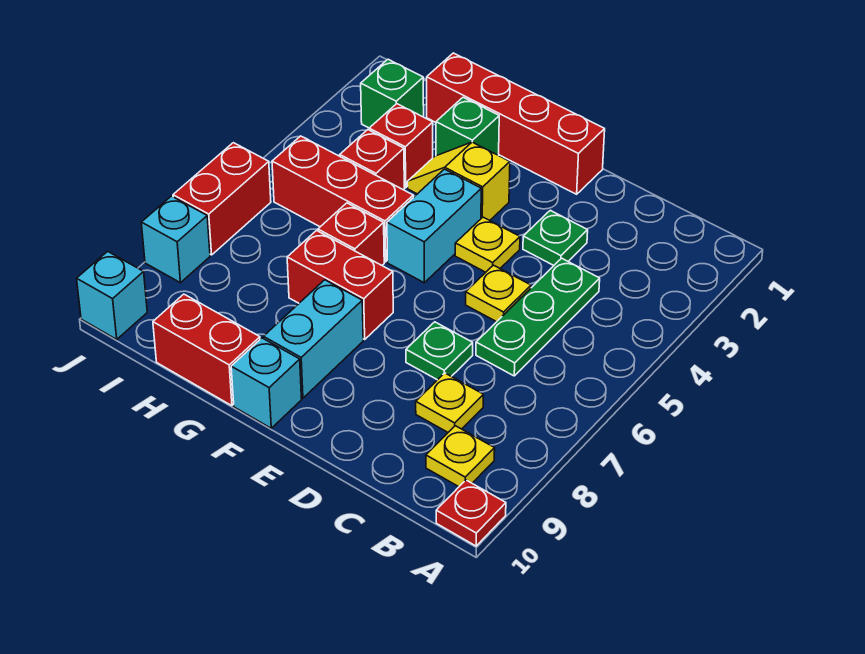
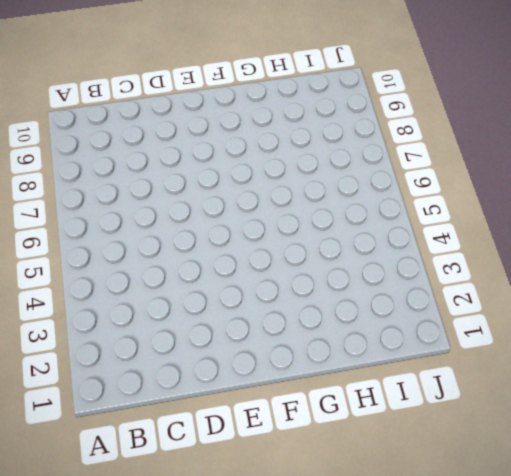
none -> red 1x1 plate [436,480,506,546]
none -> yellow 1x1 plate [426,426,495,487]
none -> green 1x3 plate [476,258,600,376]

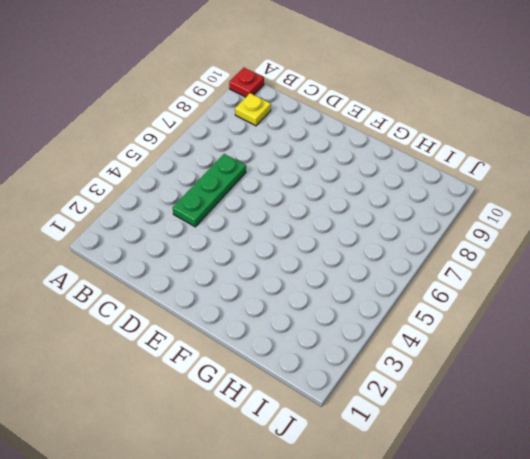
none -> yellow 1x1 plate [416,373,483,432]
none -> green 1x1 plate [523,210,588,265]
none -> yellow 1x1 plate [466,265,531,322]

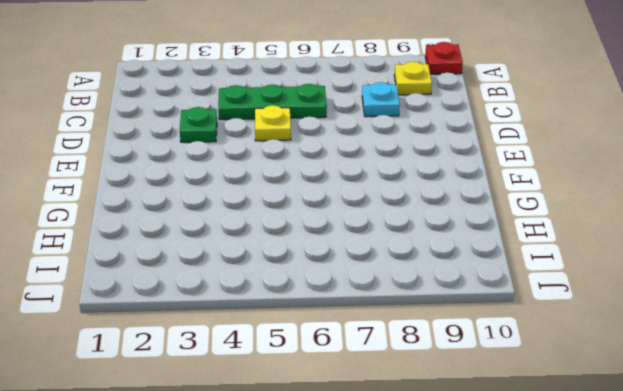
cyan 1x1 plate [362,82,400,117] -> yellow 1x1 plate [416,373,483,432]
none -> green 1x1 plate [406,322,473,380]
none -> red 1x4 brick [427,53,605,194]
none -> yellow 1x1 plate [455,217,520,272]

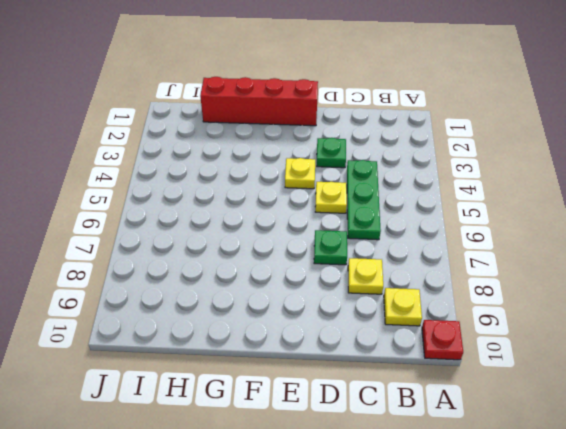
none -> yellow 1x2 slope [407,142,510,220]
none -> cyan 1x2 brick [387,169,481,283]
none -> red 1x2 brick [287,231,393,339]

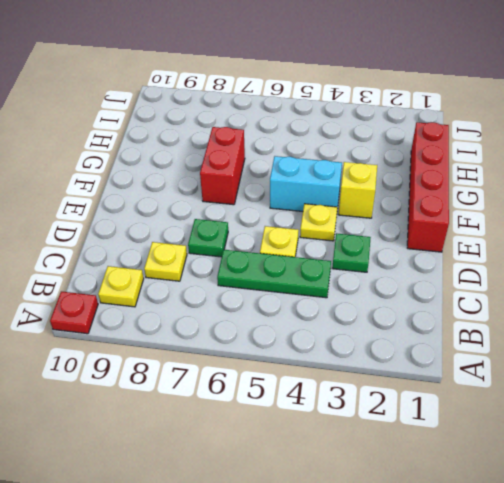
none -> cyan 1x2 brick [263,280,363,398]
none -> cyan 1x1 brick [231,338,302,428]
none -> green 1x1 brick [436,97,499,156]

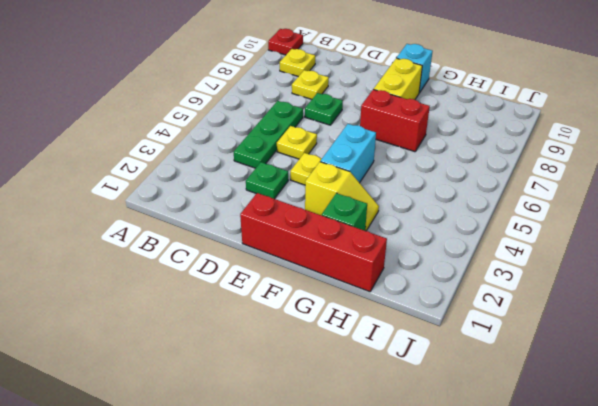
yellow 1x2 brick [374,58,422,99] -> cyan 1x2 brick [263,280,363,398]
none -> red 1x3 brick [272,136,413,262]
none -> red 1x1 brick [318,203,384,265]
none -> red 1x2 brick [153,294,260,406]

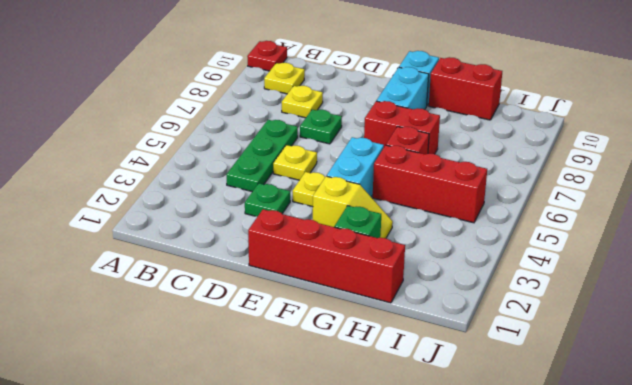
none -> red 1x1 brick [369,104,433,188]
none -> red 1x1 brick [340,130,404,190]
none -> green 1x1 brick [361,59,424,128]

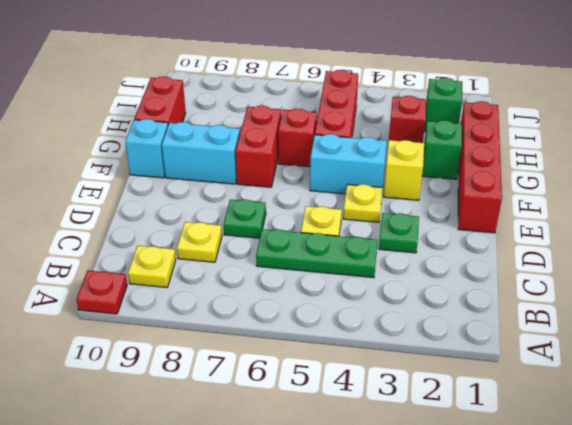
none -> red 1x1 brick [340,130,404,190]
none -> red 1x2 brick [173,143,271,255]
none -> cyan 1x1 brick [141,196,210,283]

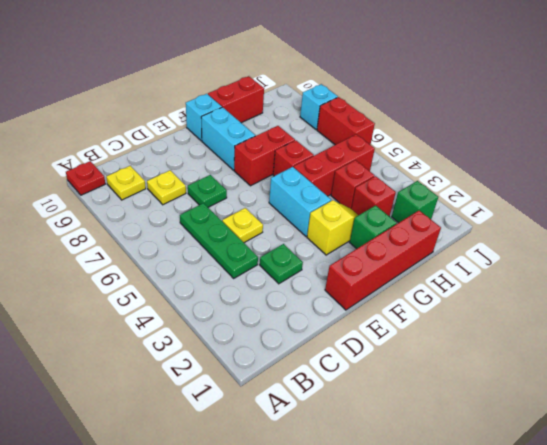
none -> yellow 1x1 plate [455,217,520,272]
none -> cyan 1x1 brick [77,251,147,339]

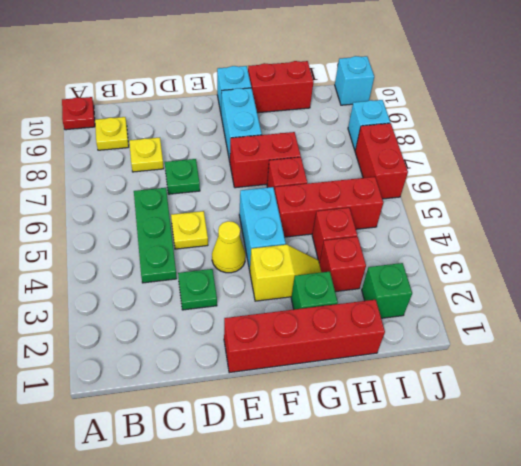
yellow 1x1 cone [212,221,245,273] -> yellow 1x1 plate [455,217,520,272]

